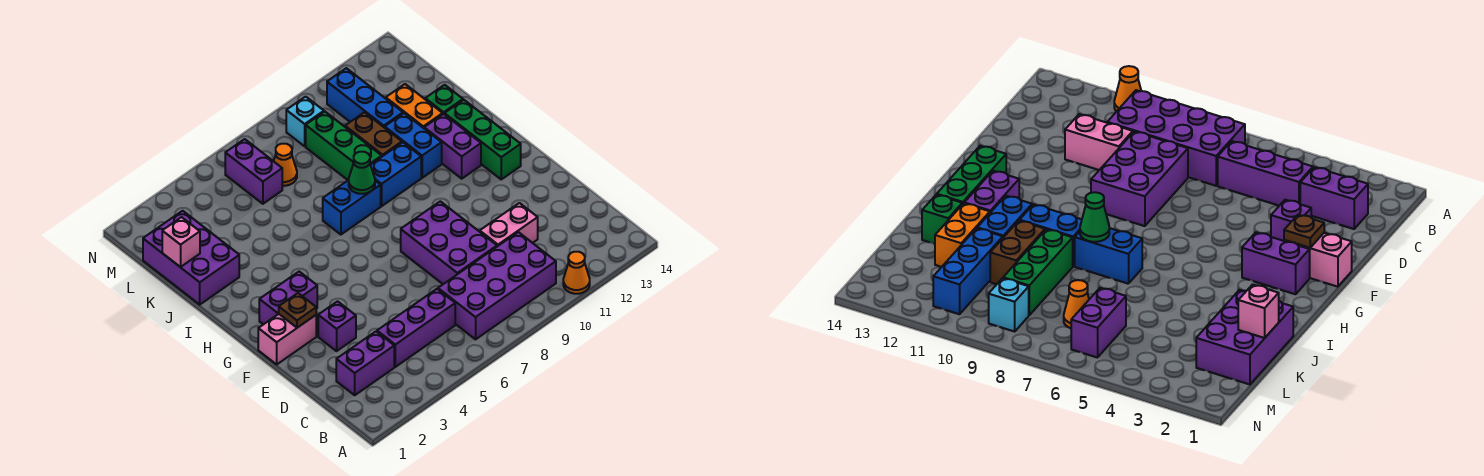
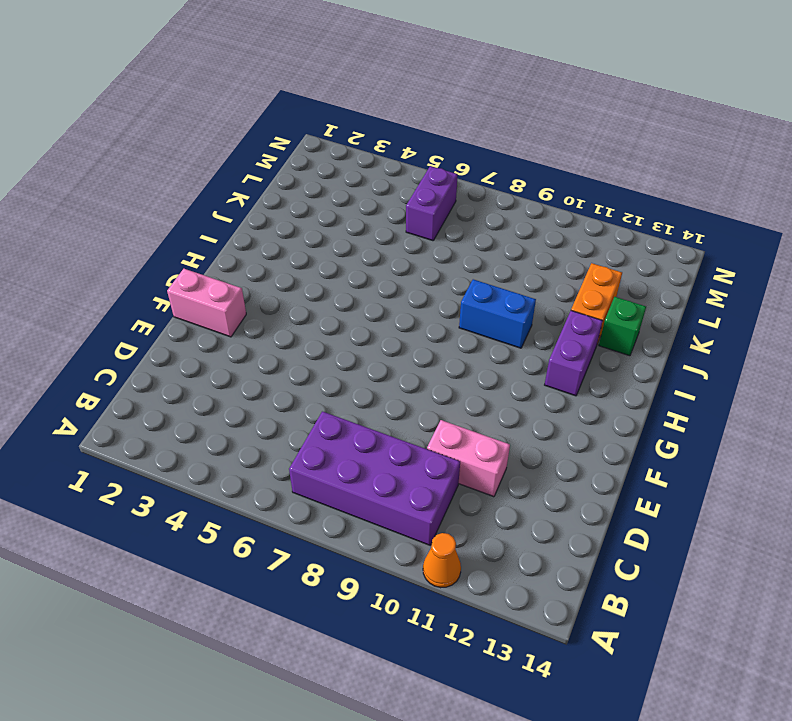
none -> purple 1x2 brick [336,331,394,395]
none -> purple 1x3 brick [377,289,455,367]
none -> purple 2x3 brick [401,201,497,284]

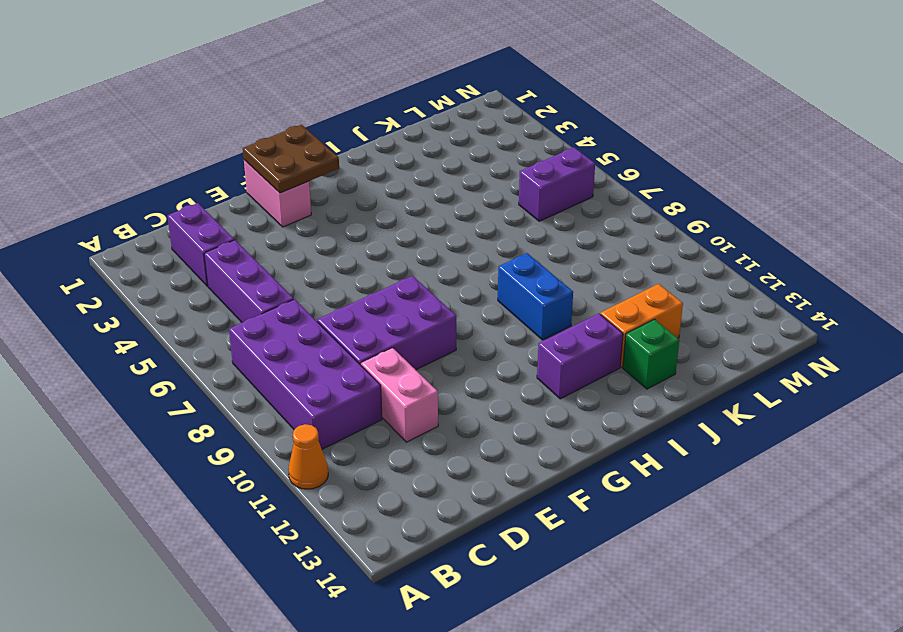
brown 2x2 plate [243,125,339,193] -> brown 1x1 plate [279,293,316,328]
none -> purple 1x1 brick [318,301,356,351]
none -> purple 1x2 brick [259,272,317,325]
none -> green 1x3 brick [445,100,521,179]

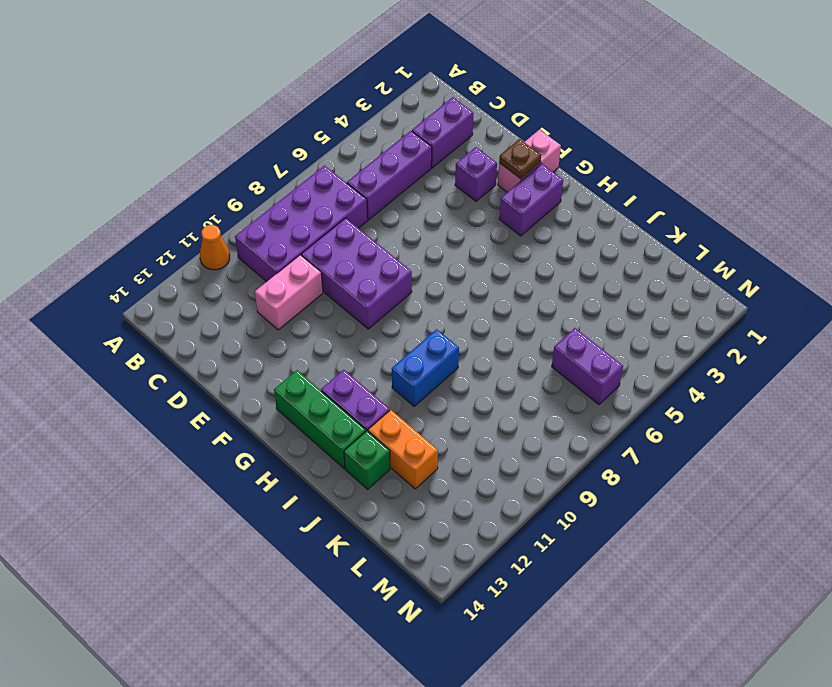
none -> blue 1x2 brick [323,180,381,235]
none -> blue 1x2 brick [385,113,442,178]
none -> purple 2x3 brick [143,211,239,305]

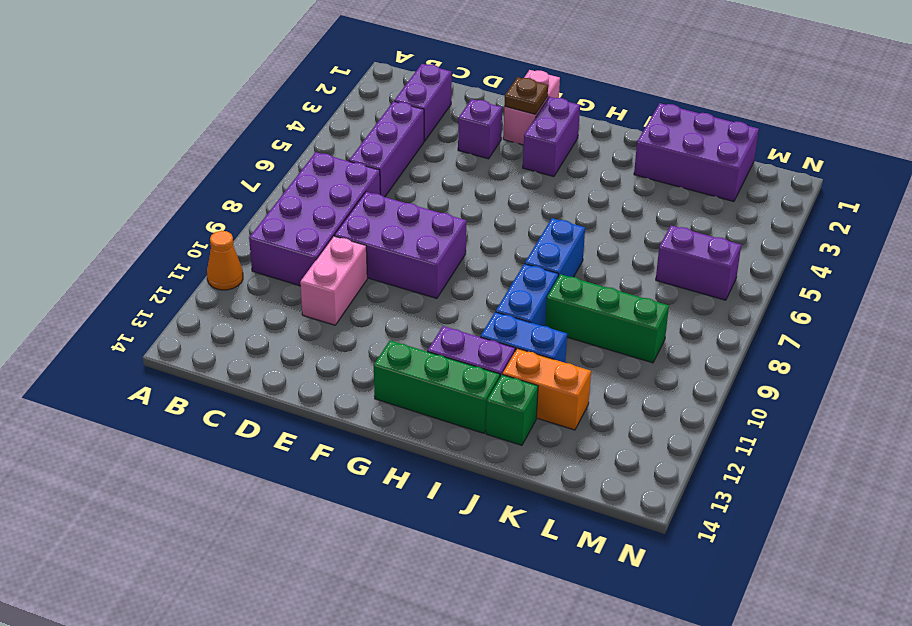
none -> brown 1x2 brick [345,112,402,156]
none -> blue 1x3 brick [327,68,403,128]
none -> orange 1x1 cone [274,144,297,186]

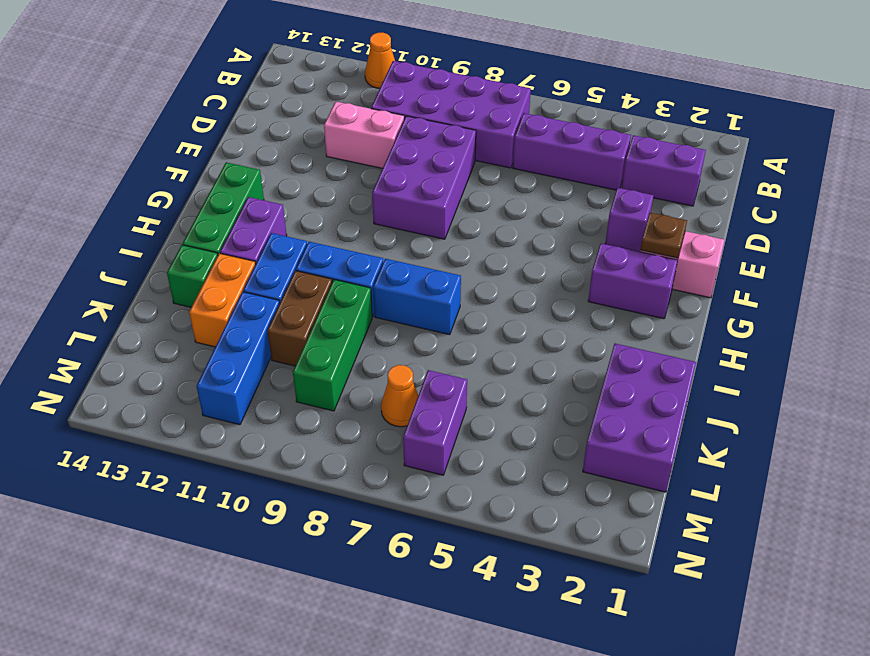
none -> cyan 1x1 brick [286,97,324,146]
none -> green 1x1 cone [349,152,375,194]
none -> pink 1x1 brick [162,217,200,267]

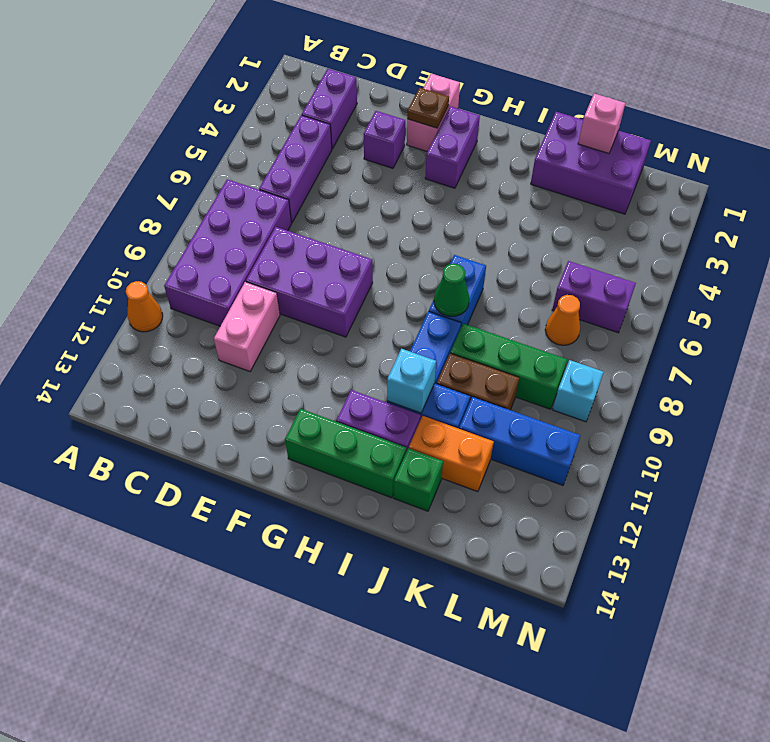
cyan 1x1 brick [387,349,436,413] -> none

